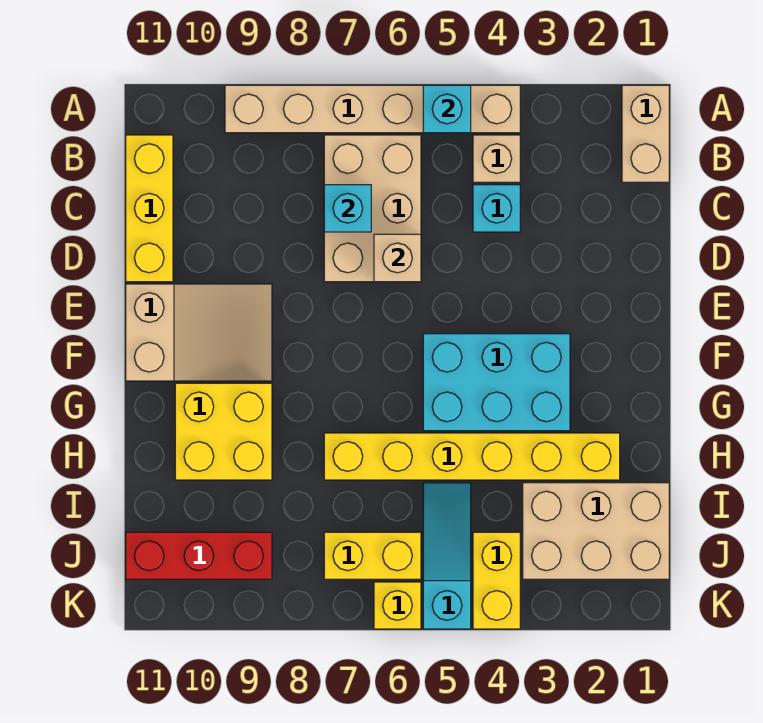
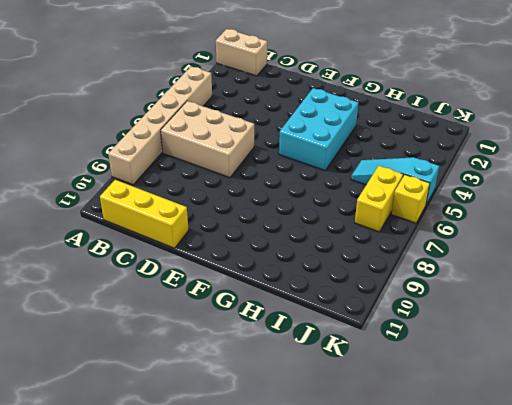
none -> tan 1x1 brick [473,135,520,182]
none -> cyan 1x1 brick [473,185,520,232]
none -> tan 2x3 slope [126,284,272,381]

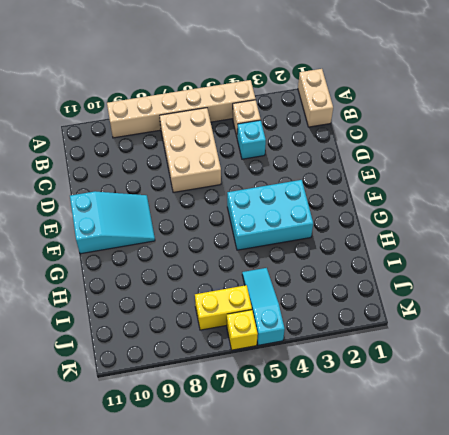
cyan 2x3 slope [70,191,155,254] -> tan 2x3 slope [126,284,272,381]
none -> yellow 1x3 brick [126,135,173,282]
none -> yellow 2x2 brick [175,383,272,480]
none -> yellow 1x6 brick [324,433,620,480]

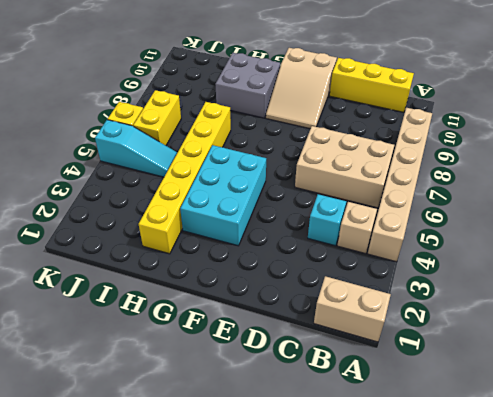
grey 2x2 brick [215,53,280,118] -> yellow 2x2 brick [175,383,272,480]
none -> tan 2x3 brick [523,483,669,579]
none -> yellow 1x2 brick [473,532,520,629]
none -> red 1x3 brick [126,532,272,579]

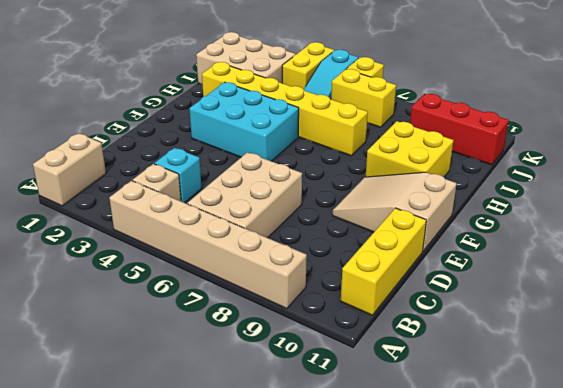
none -> cyan 1x1 brick [423,85,471,133]
none -> cyan 1x1 brick [324,185,371,232]
none -> tan 1x1 brick [374,234,421,282]

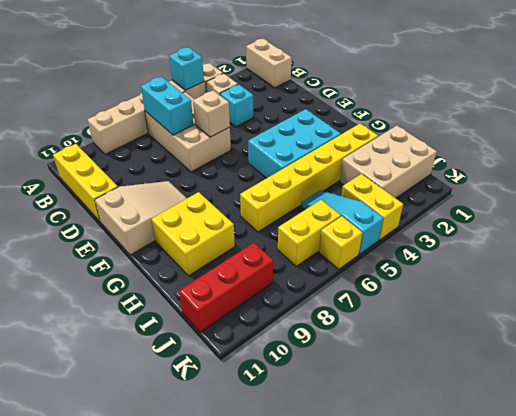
cyan 1x2 brick [141,77,193,135] -> cyan 1x1 brick [324,185,371,232]

